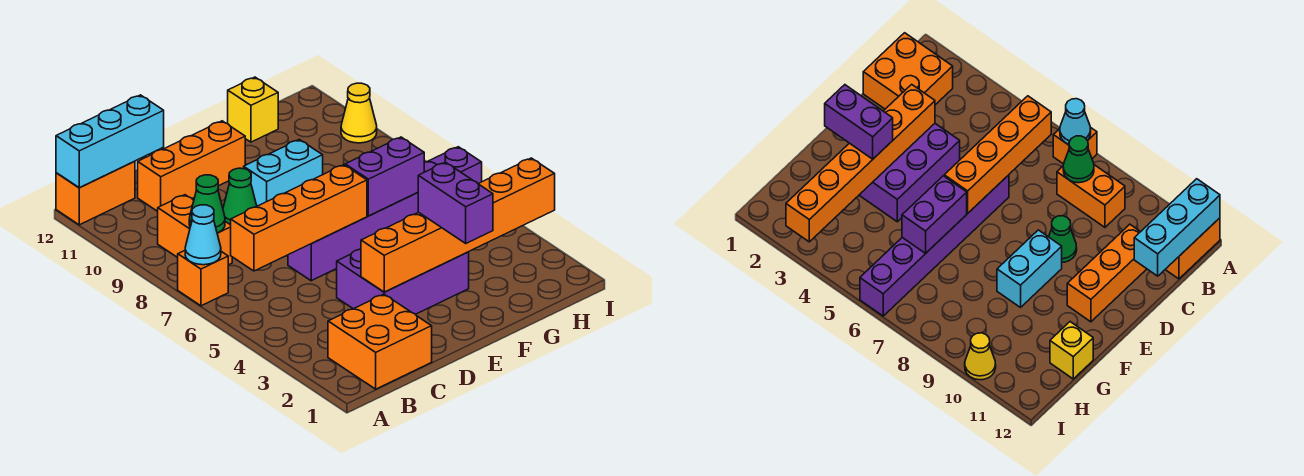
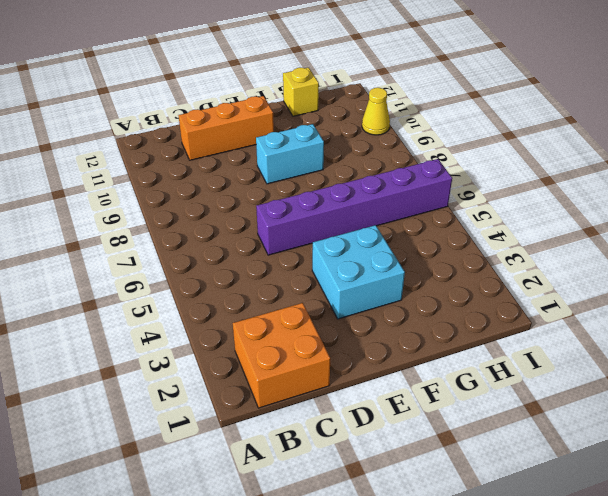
cyan 2x2 brick [312,225,405,319] -> purple 2x3 brick [337,249,469,314]
none -> orange 1x1 brick [178,251,228,306]
none -> orange 1x2 brick [56,161,135,225]
none -> orange 1x2 brick [158,195,232,265]

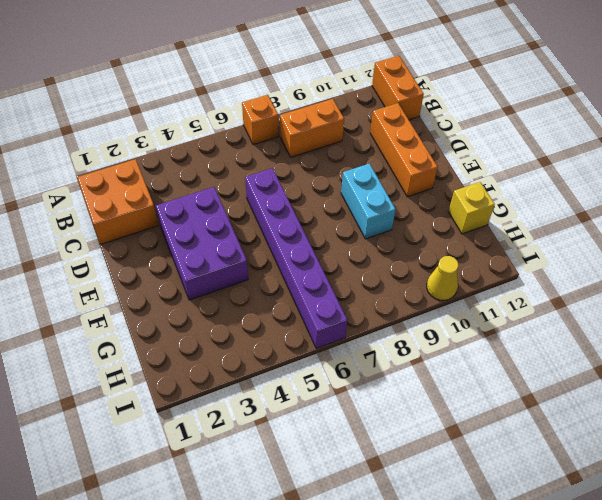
none -> green 1x1 cone [223,168,257,225]
none -> cyan 1x1 cone [185,205,221,265]
none -> cyan 1x3 brick [56,95,164,188]

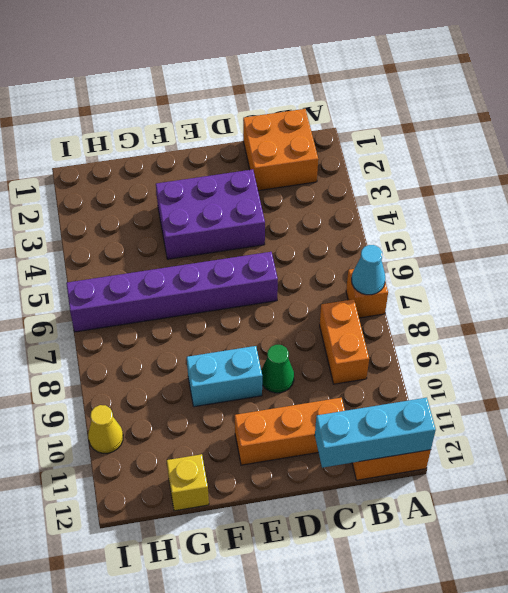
none -> orange 1x4 brick [231,165,367,271]
none -> green 1x1 cone [189,175,225,233]
none -> orange 1x6 brick [361,158,555,292]

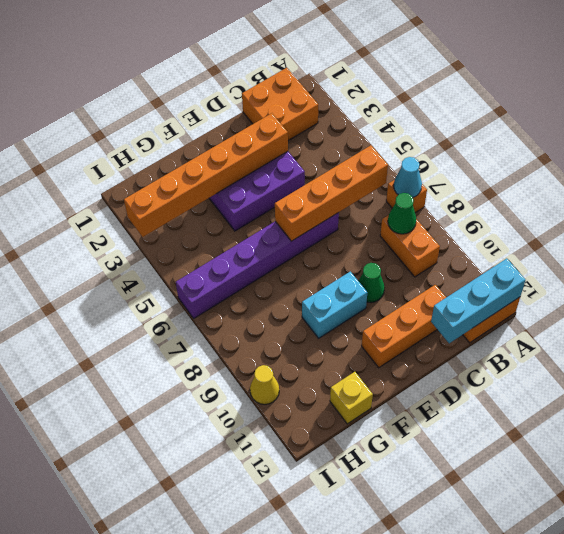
none -> purple 1x2 brick [345,137,424,216]
none -> purple 1x2 brick [418,162,493,243]

